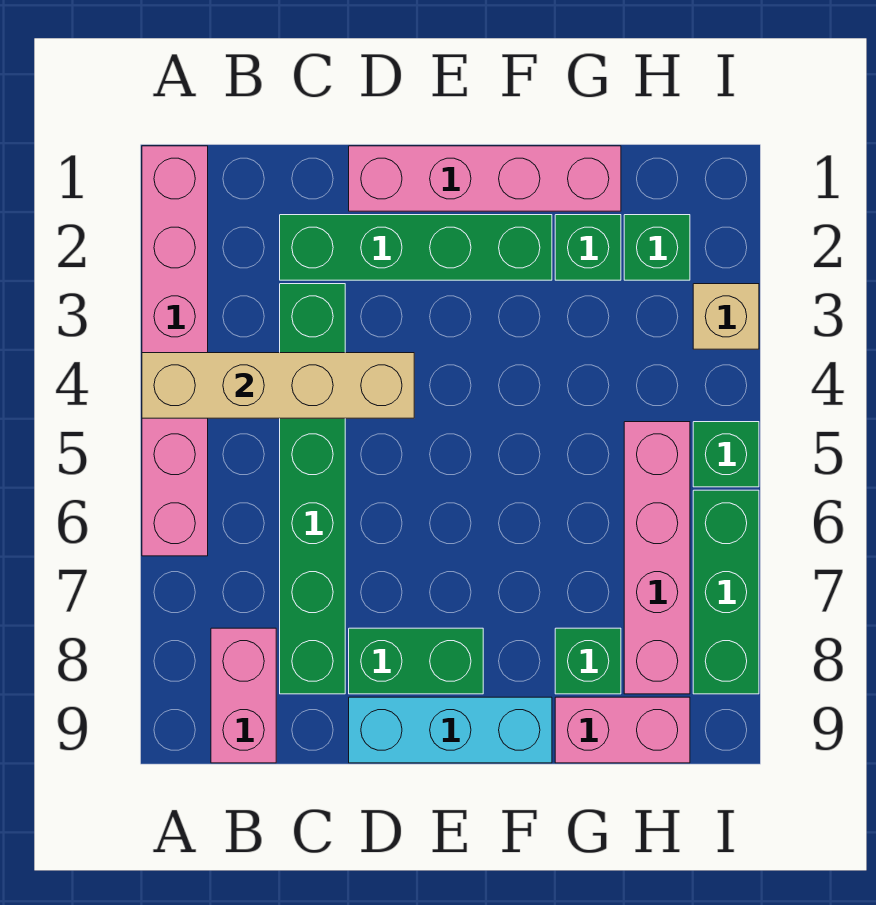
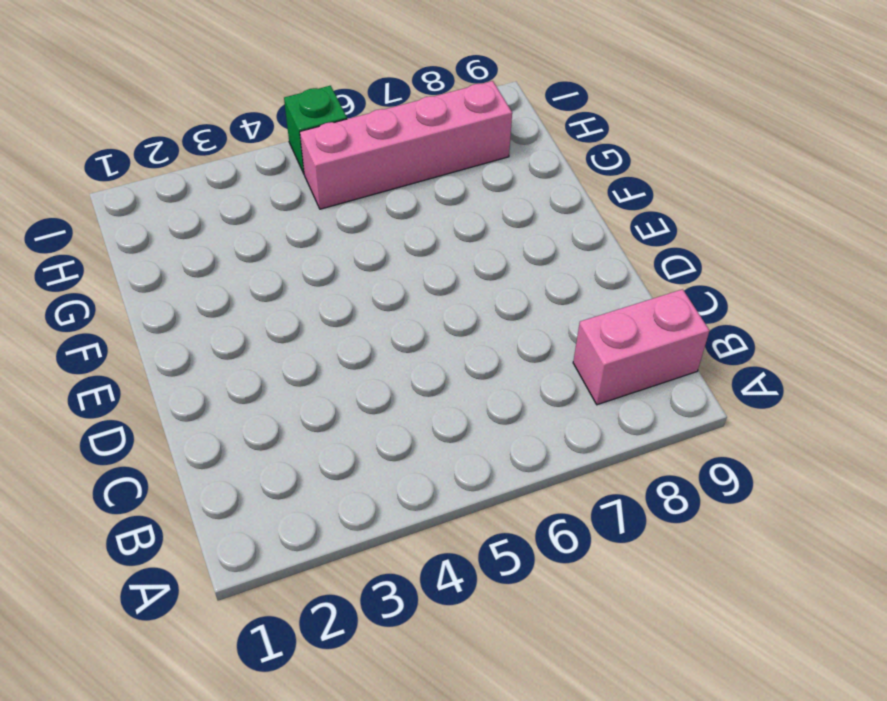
none -> pink 1x6 brick [142,146,208,556]
none -> green 1x4 brick [280,215,552,280]
none -> green 1x6 brick [280,284,345,694]

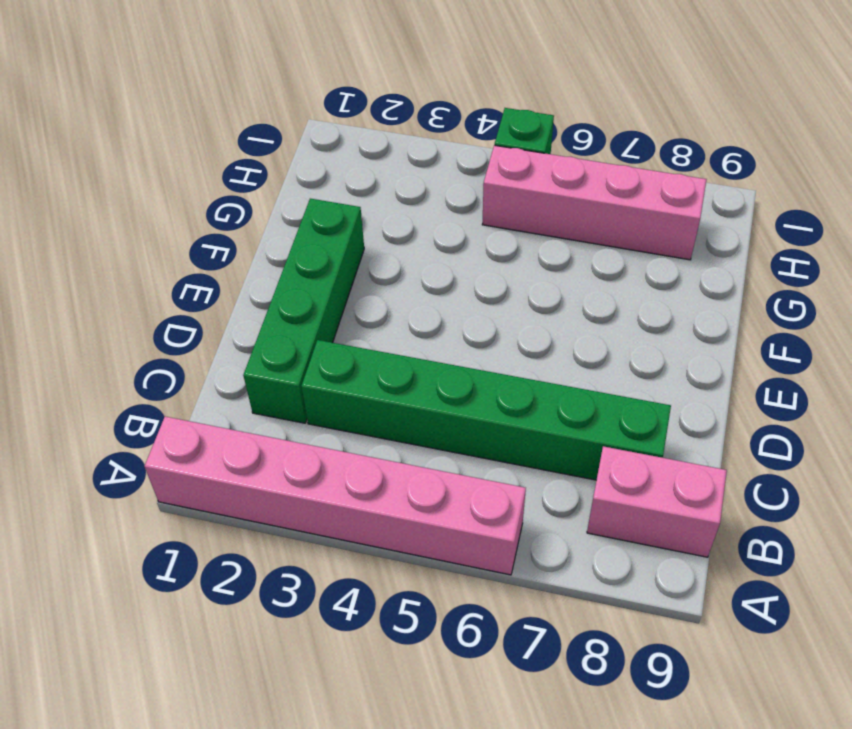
none -> pink 1x4 brick [349,146,621,211]
none -> green 1x2 brick [349,628,483,694]
none -> cyan 1x3 brick [349,697,552,763]

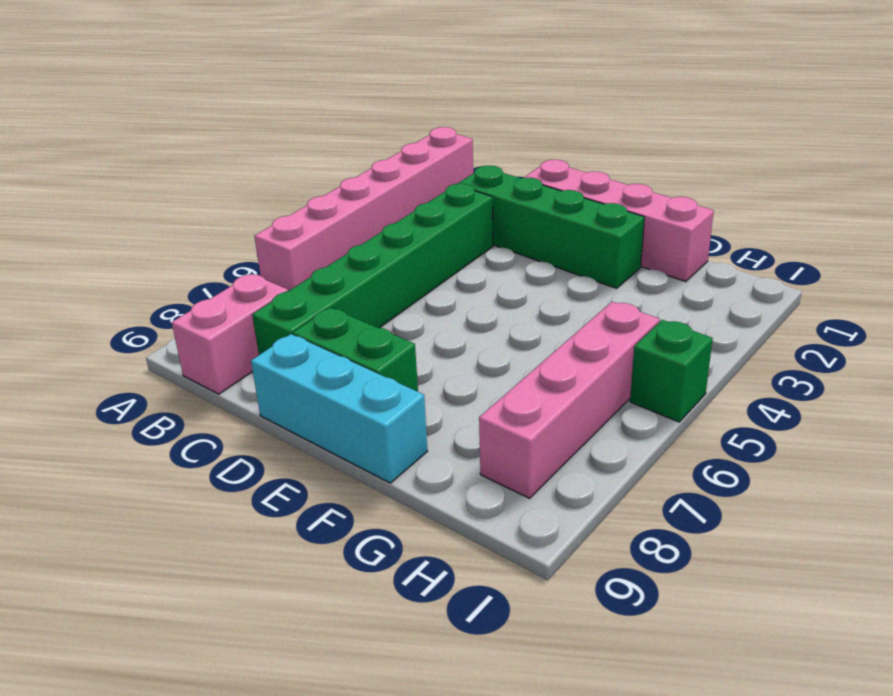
none -> green 1x1 brick [555,215,621,280]
none -> green 1x1 brick [555,628,621,694]
none -> pink 1x2 brick [555,697,690,763]

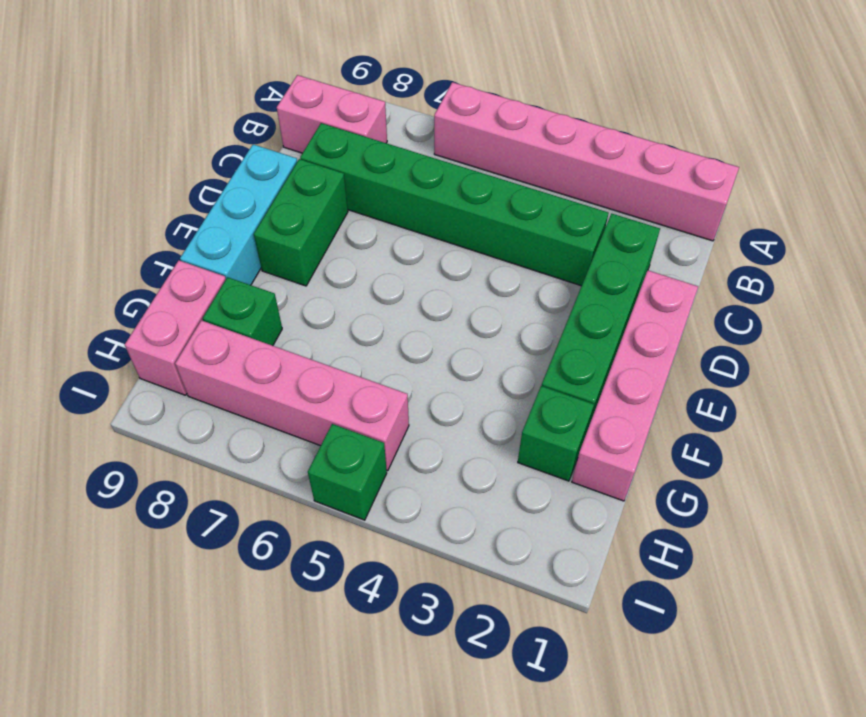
none -> green 1x1 brick [624,215,690,280]
none -> tan 1x1 brick [693,284,759,349]
none -> green 1x3 brick [693,490,759,694]

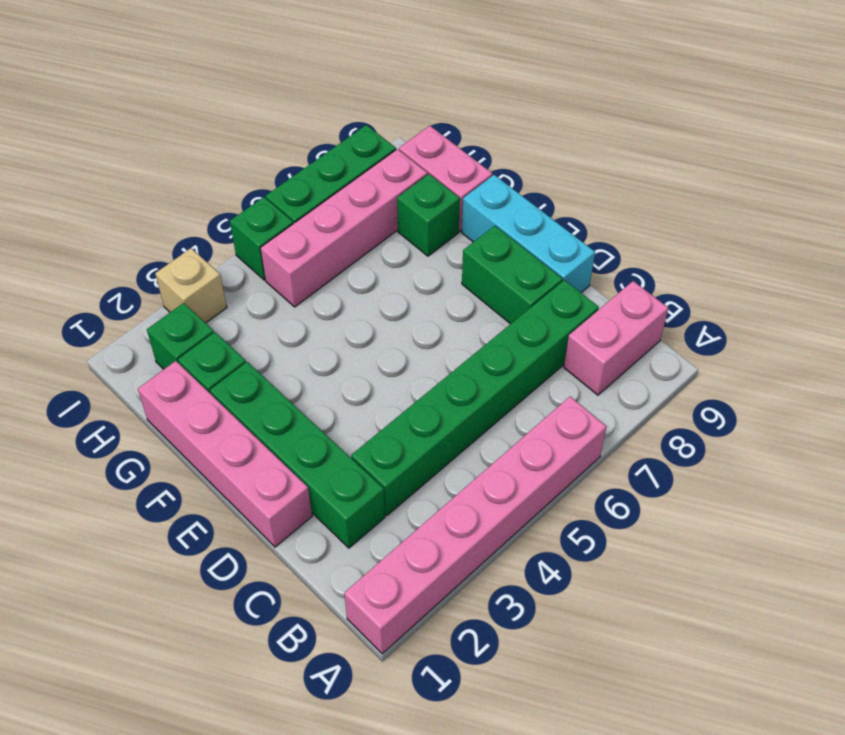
none -> tan 1x4 brick [142,353,414,418]

